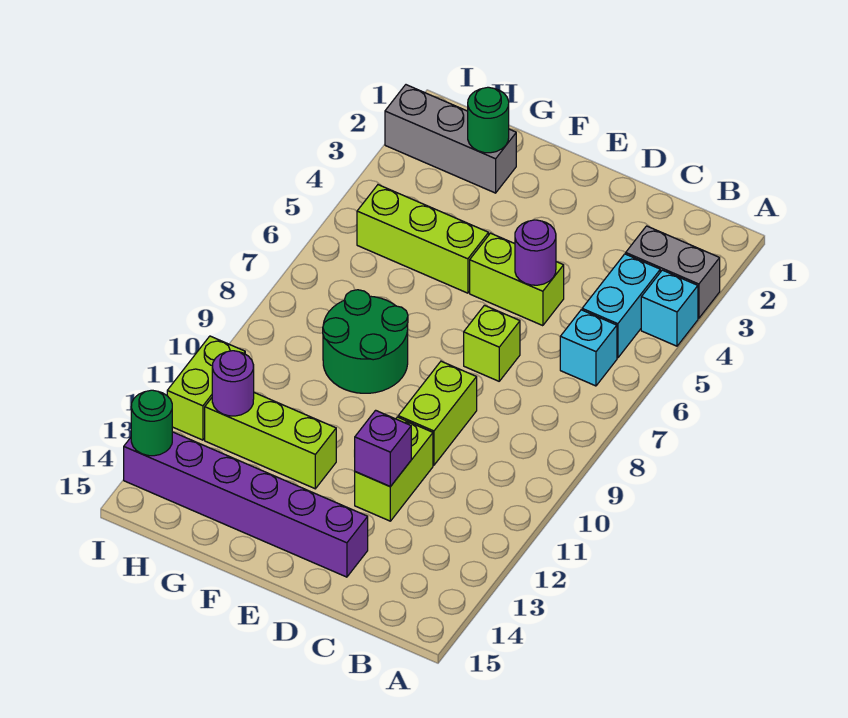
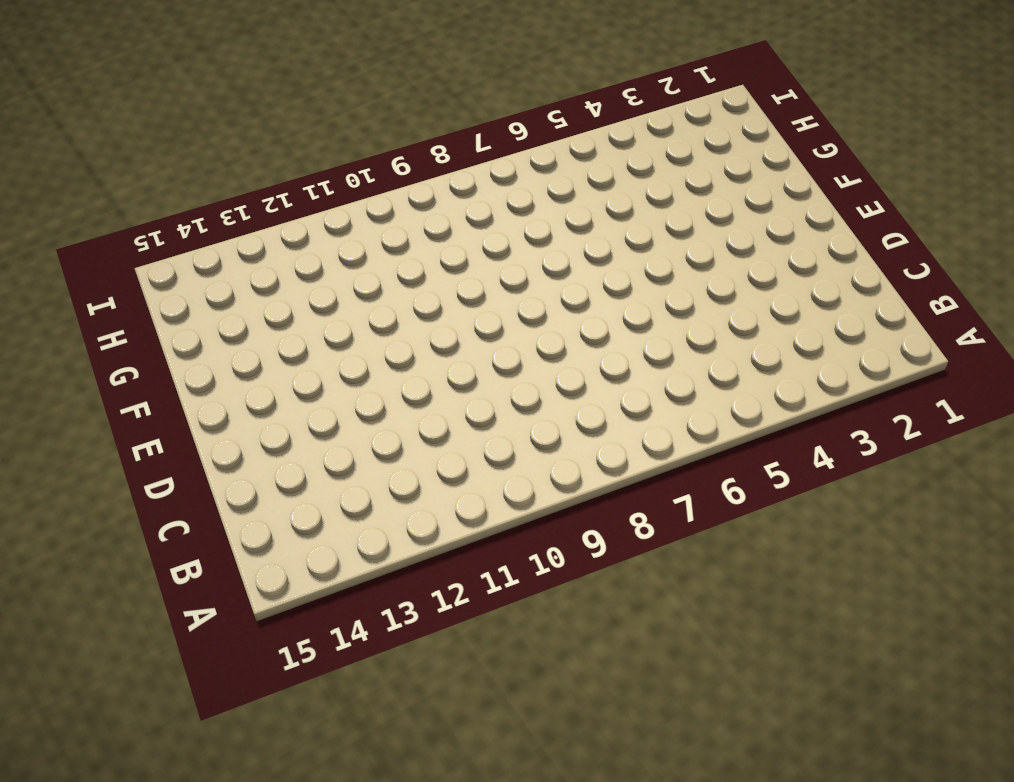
none -> grey 1x2 brick [626,226,720,318]
none -> cyan 1x1 brick [641,270,698,346]
none -> cyan 1x2 brick [582,254,660,358]

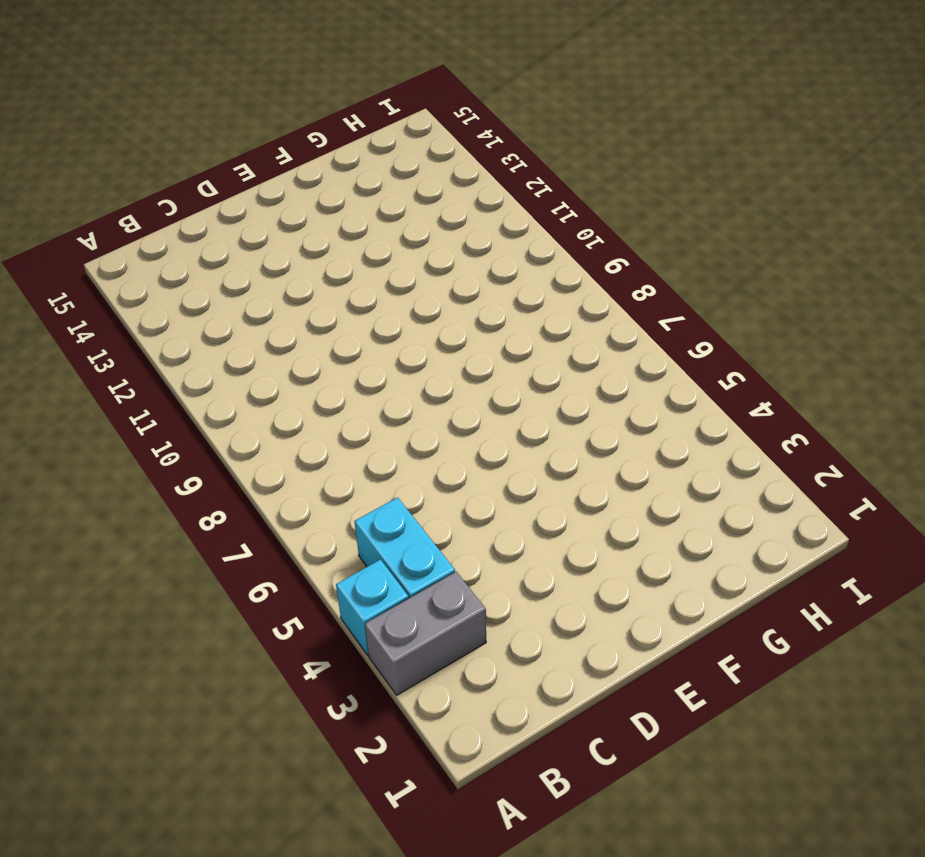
none -> cyan 1x1 brick [560,310,617,386]
none -> lime 1x2 brick [470,233,564,326]
none -> lime 1x1 brick [464,305,520,381]

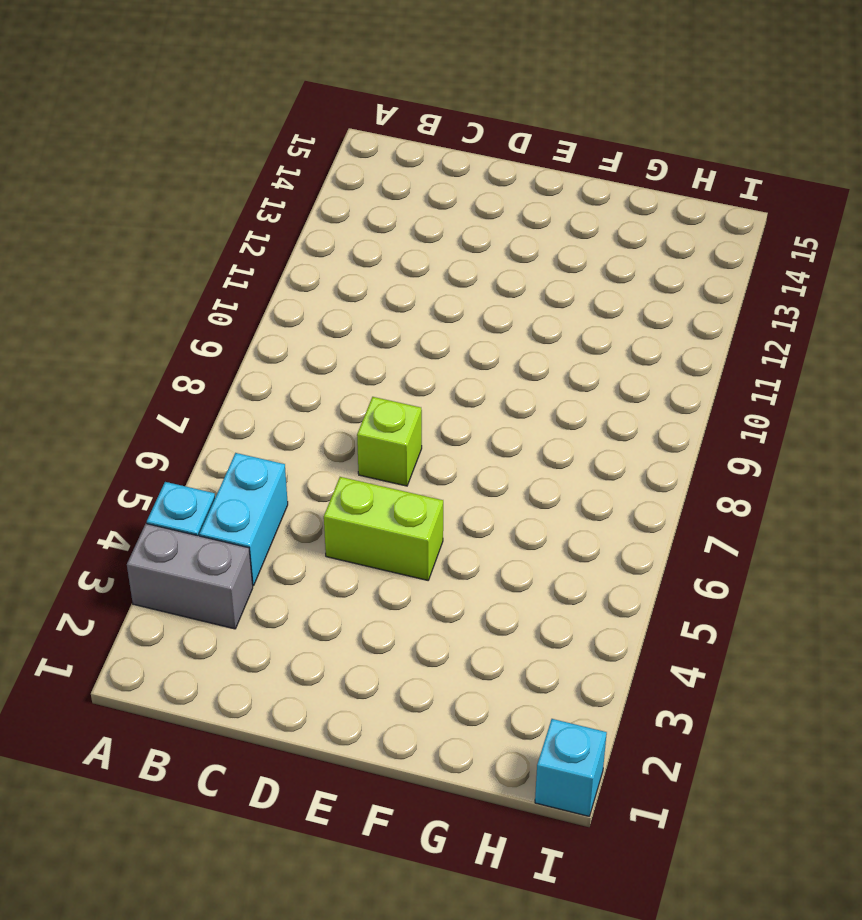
cyan 1x1 brick [535,719,607,816] -> cyan 1x1 brick moved to [560,310,617,386]
none -> lime 1x2 brick [398,361,477,465]
none -> lime 1x2 brick [355,417,433,521]
none -> purple 1x6 brick [124,432,368,577]

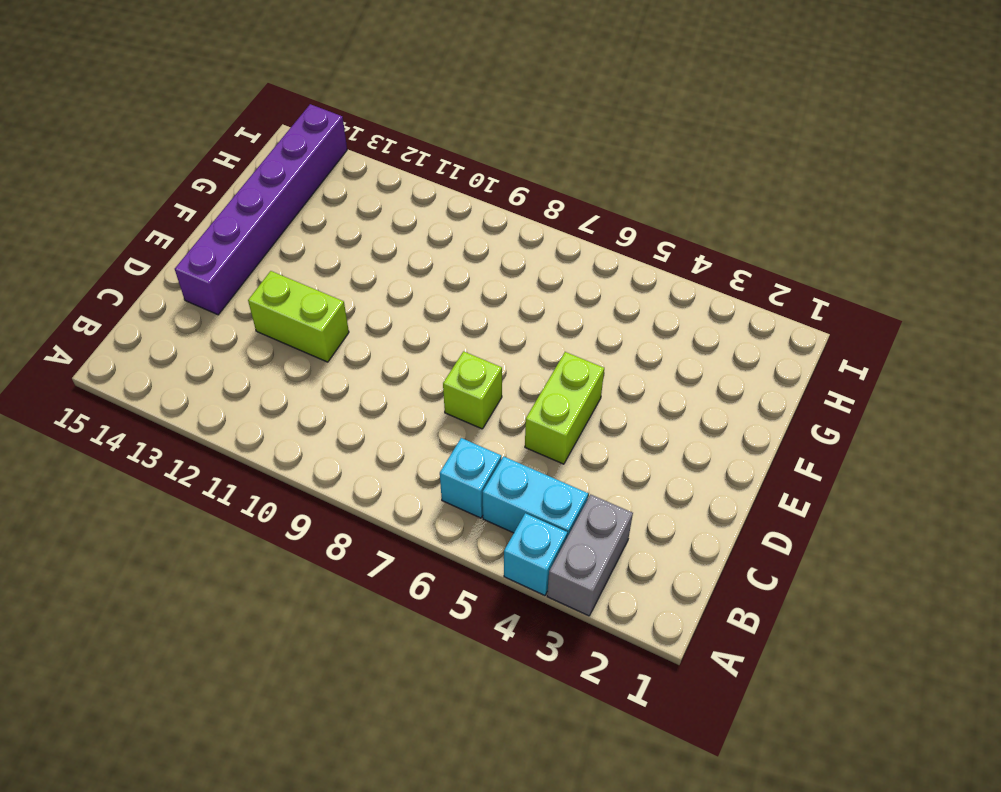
none -> lime 1x2 brick [398,361,477,465]
none -> lime 1x3 brick [357,185,489,293]
none -> green 2x2 round brick [323,290,408,393]

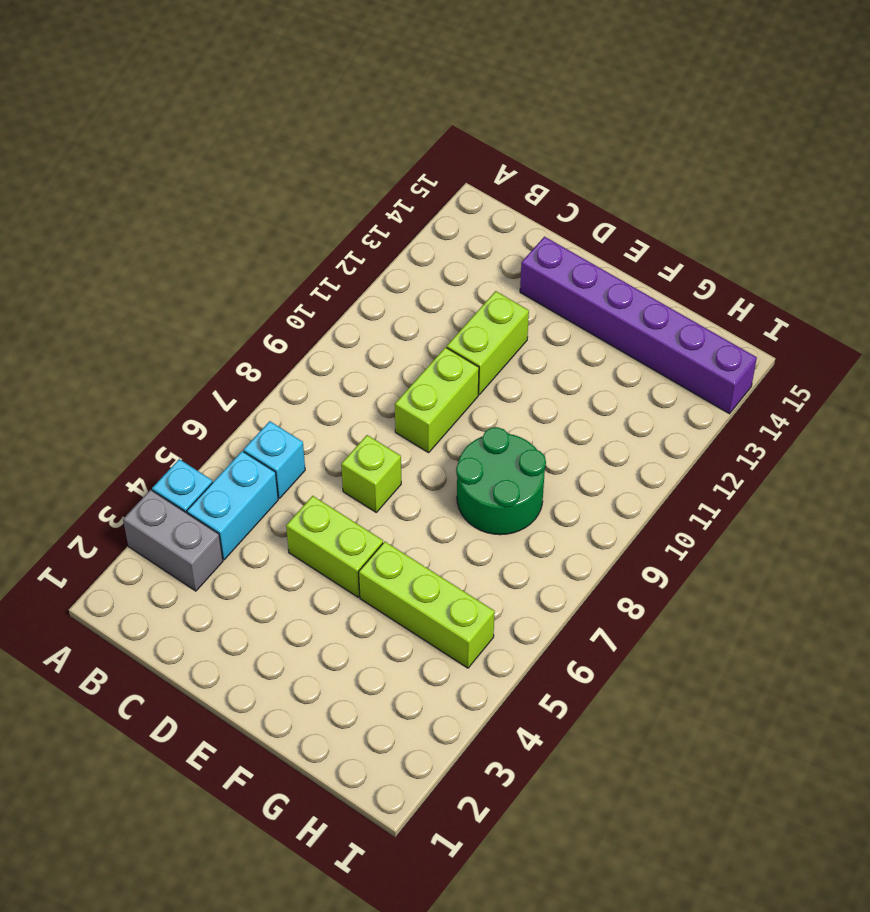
none -> lime 1x3 brick [205,393,336,489]
none -> grey 1x3 brick [385,85,516,193]
none -> lime 1x2 brick [167,336,245,440]

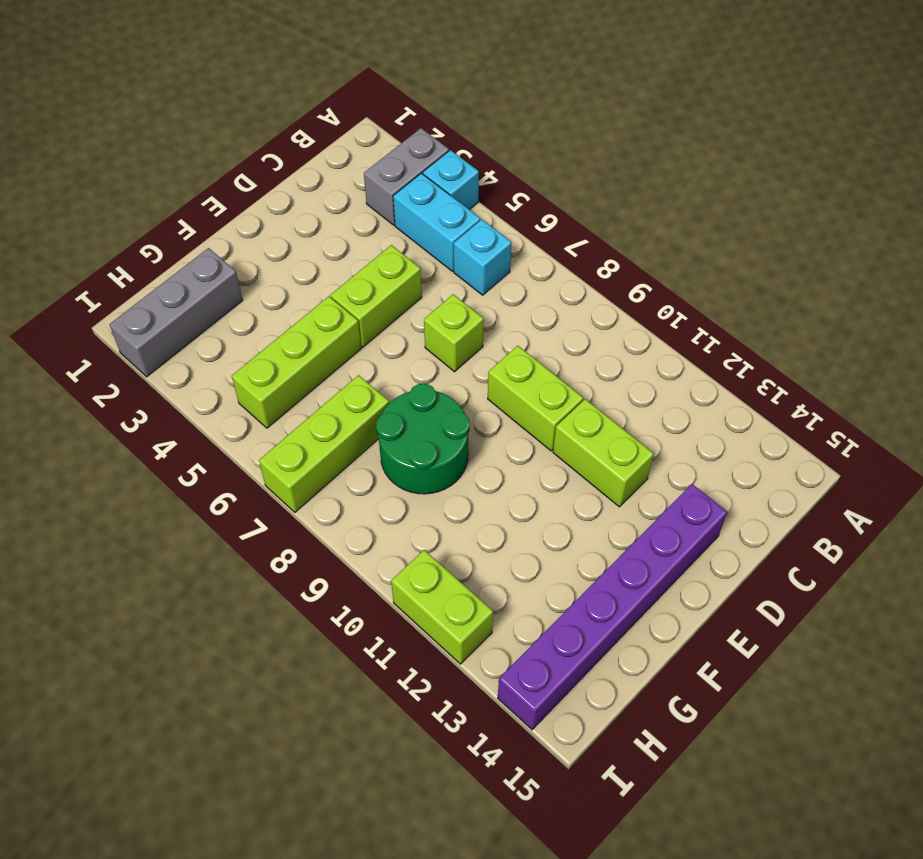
lime 1x3 brick [259,375,389,512] -> lime 1x3 brick moved to [205,393,336,489]
none -> purple 1x1 round brick [515,220,556,285]
none -> purple 1x1 brick [355,410,411,487]
none -> green 1x1 round brick [468,87,509,153]

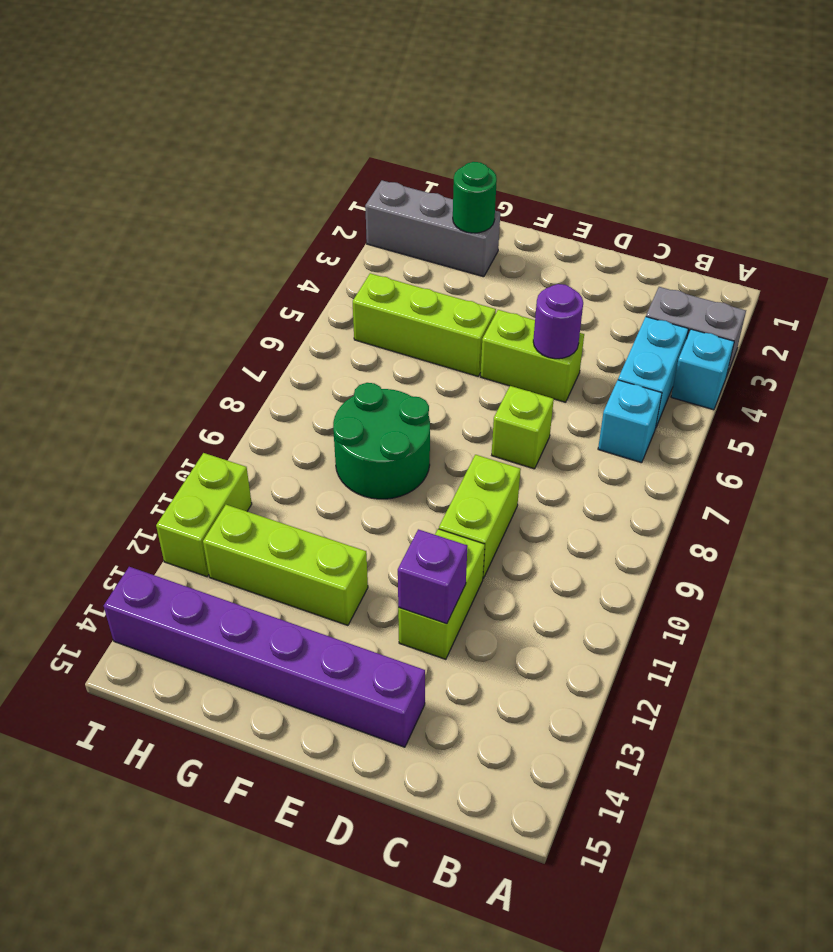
none -> purple 1x1 round brick [212,351,254,416]
none -> green 1x1 round brick [131,390,172,456]

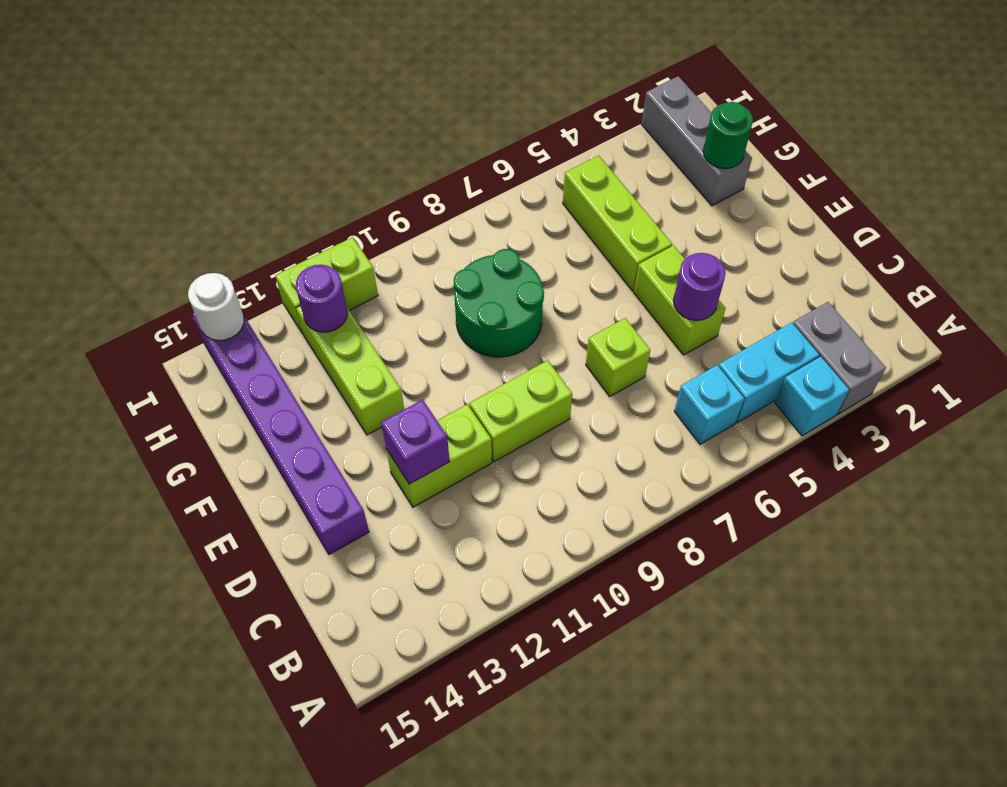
white 1x1 round brick [188,273,244,341] -> green 1x1 round brick [131,390,172,456]

